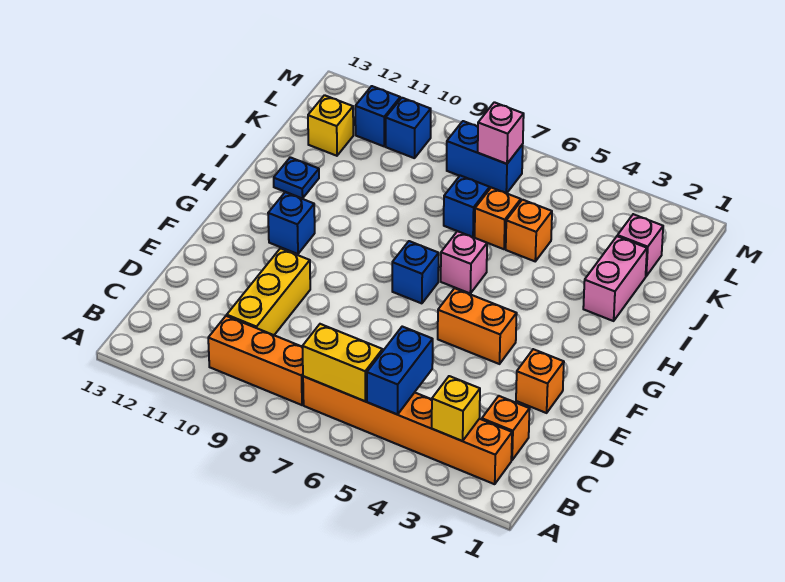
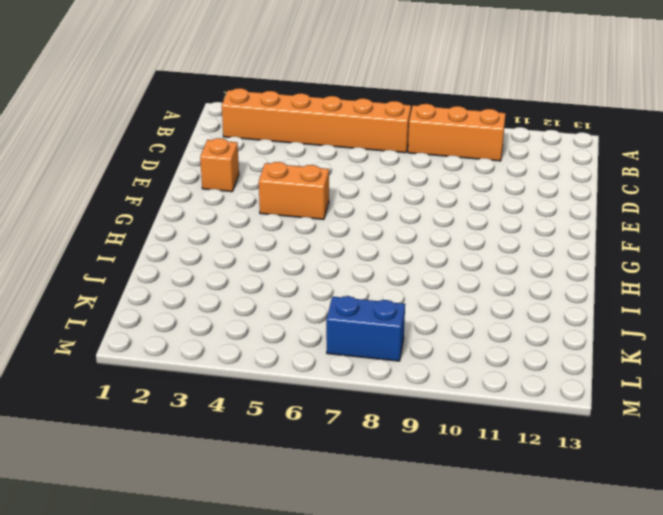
none -> orange 1x1 brick [482,396,530,460]
none -> yellow 1x3 brick [227,248,310,335]
none -> blue 1x1 brick [392,241,439,303]

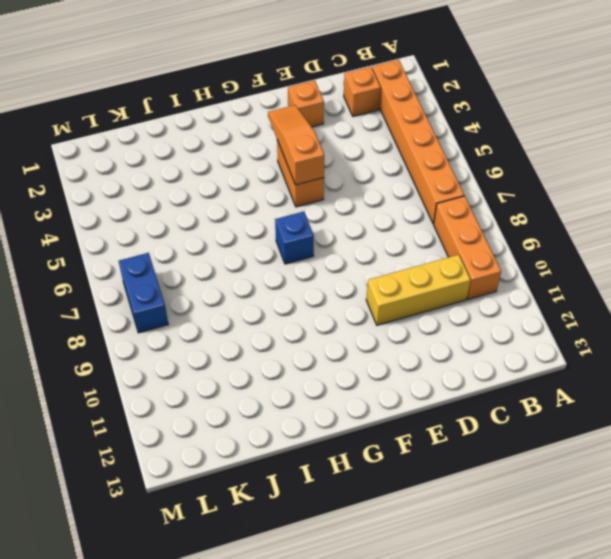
orange 1x3 slope [268,105,324,185] -> none
none -> blue 1x1 brick [268,192,315,254]
none -> pink 1x1 brick [441,231,487,293]
none -> pink 1x2 brick [583,236,647,321]

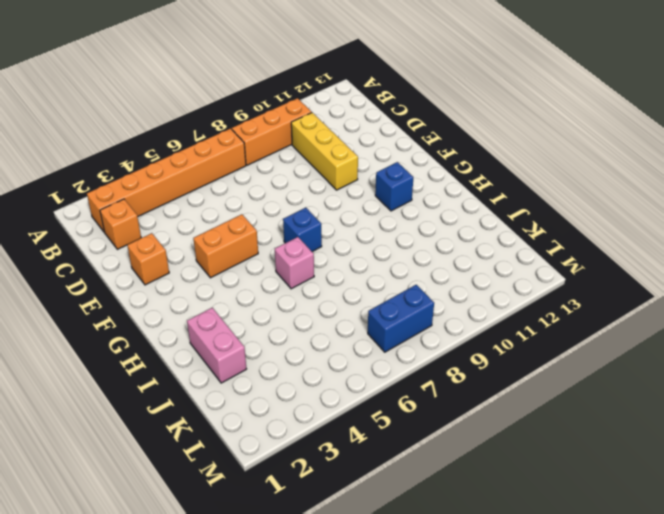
none -> blue 1x1 plate [274,157,319,198]
none -> orange 1x1 brick [506,200,552,261]
none -> orange 1x1 brick [475,188,521,249]

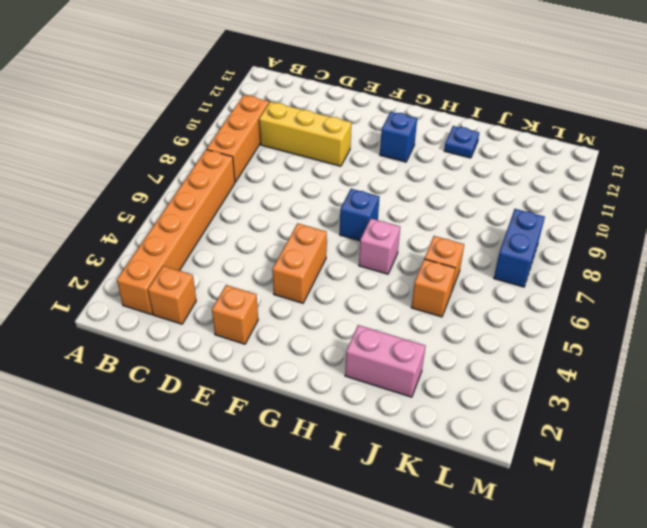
none -> blue 1x1 brick [444,176,490,237]
none -> pink 1x1 brick [618,214,663,276]
none -> yellow 1x1 brick [308,95,353,156]

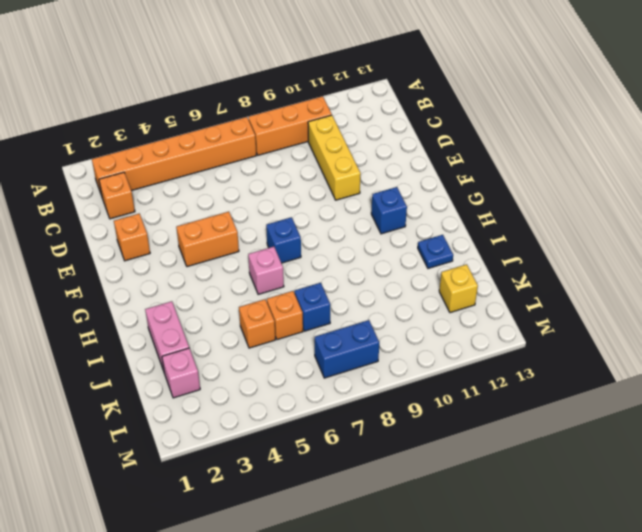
none -> blue 1x1 brick [386,98,431,158]
none -> blue 1x1 brick [355,86,400,146]
none -> yellow 1x1 brick [432,376,480,441]

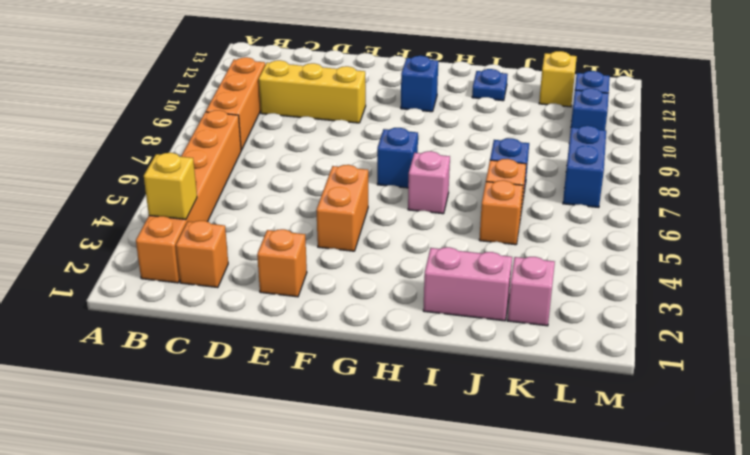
none -> blue 1x2 brick [367,327,433,415]
none -> yellow 1x2 brick [302,324,383,401]
none -> pink 1x1 brick [478,102,524,164]

